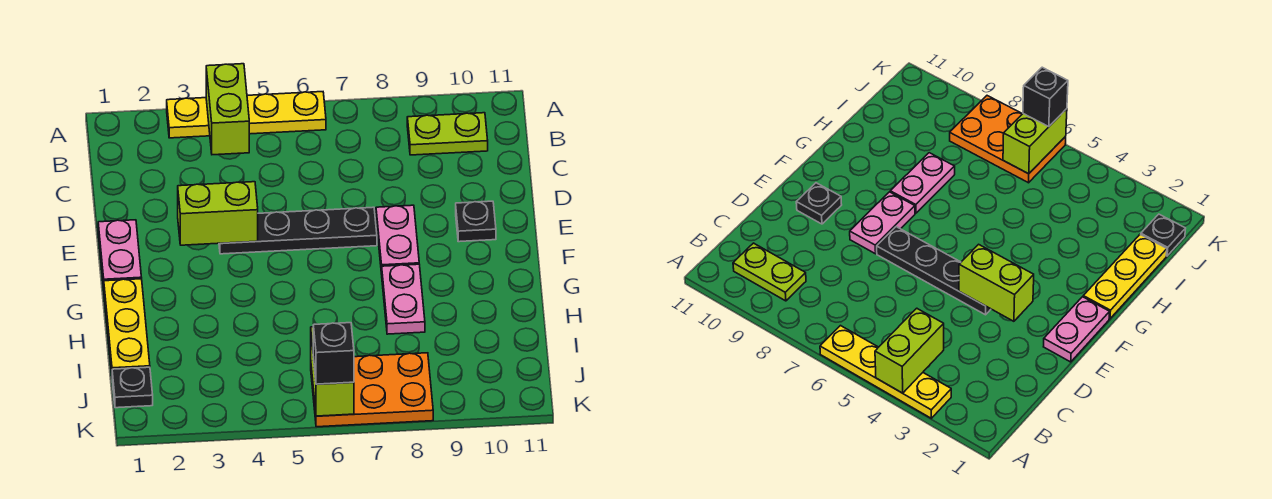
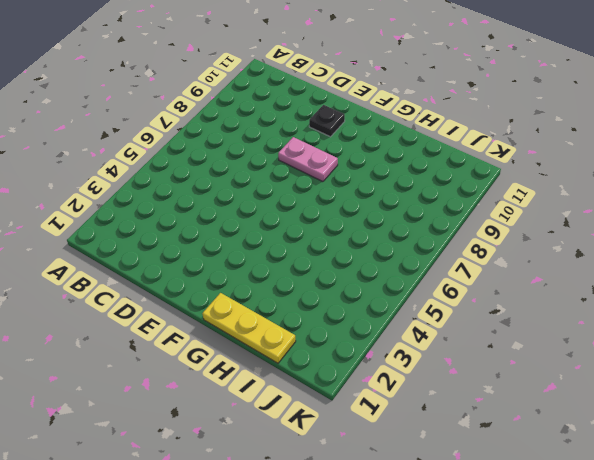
none -> yellow 1x4 plate [167,92,326,138]
none -> lime 1x2 plate [407,113,488,155]
none -> pink 1x2 plate [98,220,142,287]

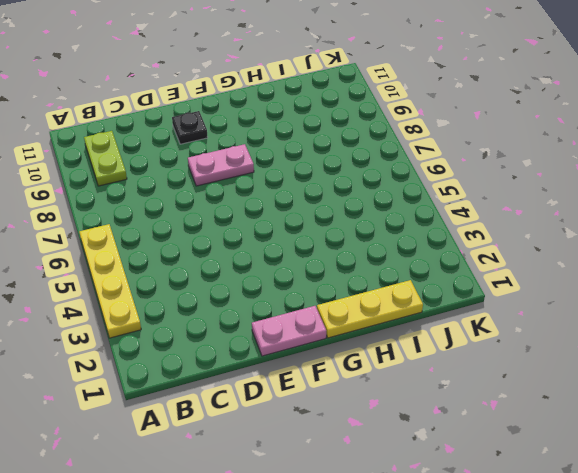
none -> black 1x4 plate [219,207,377,254]
none -> pink 1x2 plate [382,264,425,334]
none -> black 1x1 plate [112,367,153,408]

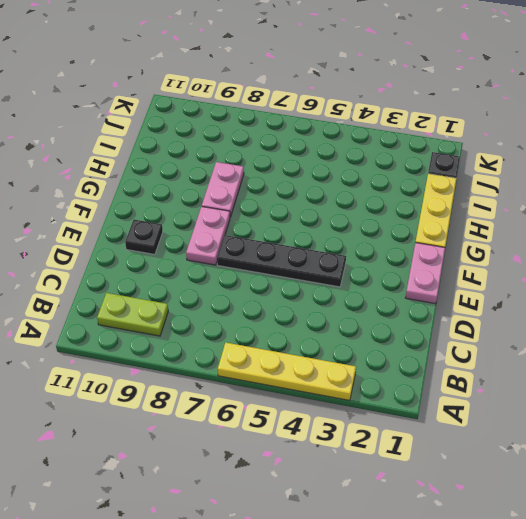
none -> orange 2x3 plate [311,353,433,427]
none -> lime 1x2 brick [206,64,249,155]
none -> lime 1x2 brick [178,182,258,245]

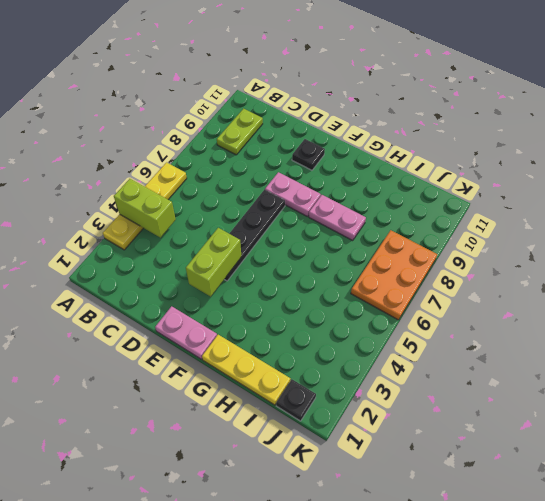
none -> lime 1x2 brick [311,327,354,416]
none -> black 1x1 brick [313,323,354,384]

